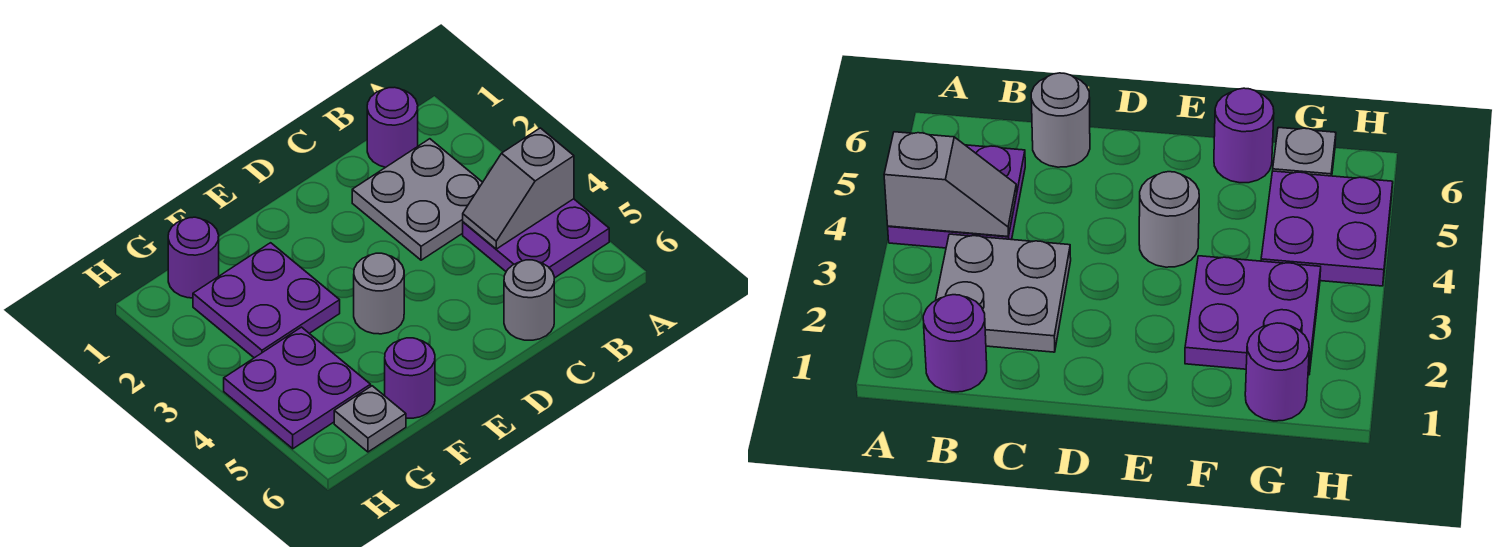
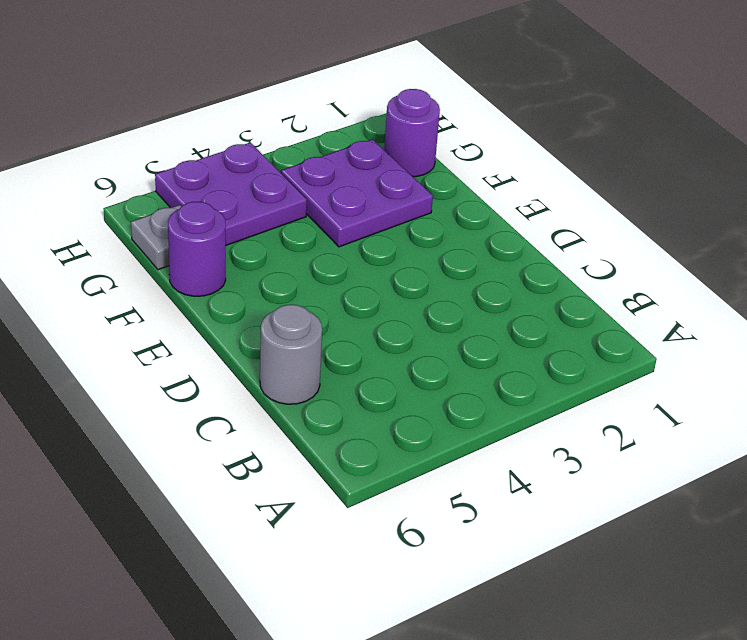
none -> purple 2x2 plate [463,199,609,278]
none -> purple 1x1 round brick [367,87,418,167]

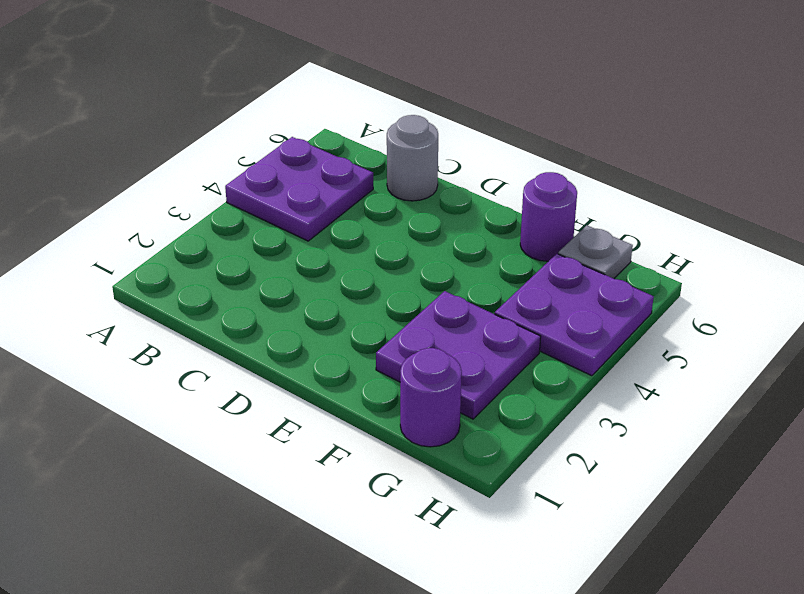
none -> purple 1x1 round brick [367,87,418,167]
none -> grey 2x2 plate [352,139,483,260]

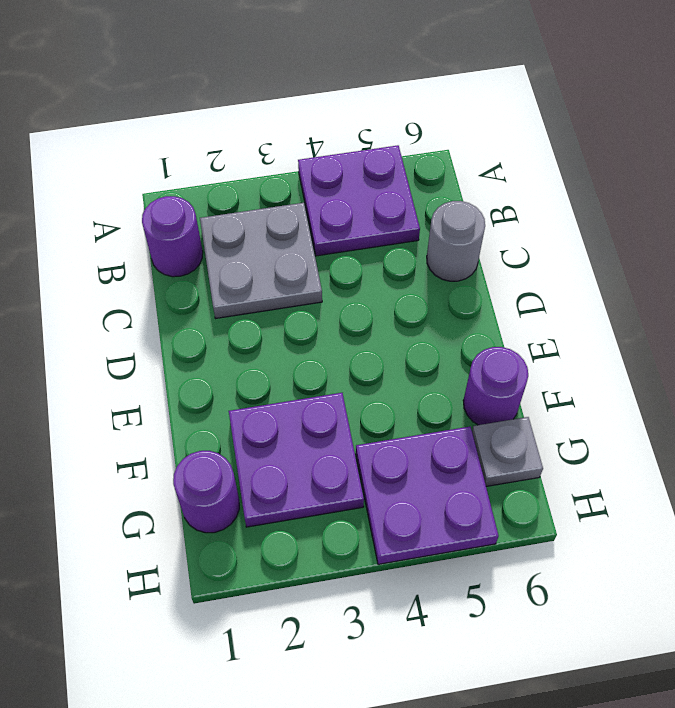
none -> grey 1x1 round brick [354,253,404,334]
none -> grey 1x2 slope [463,128,574,249]

